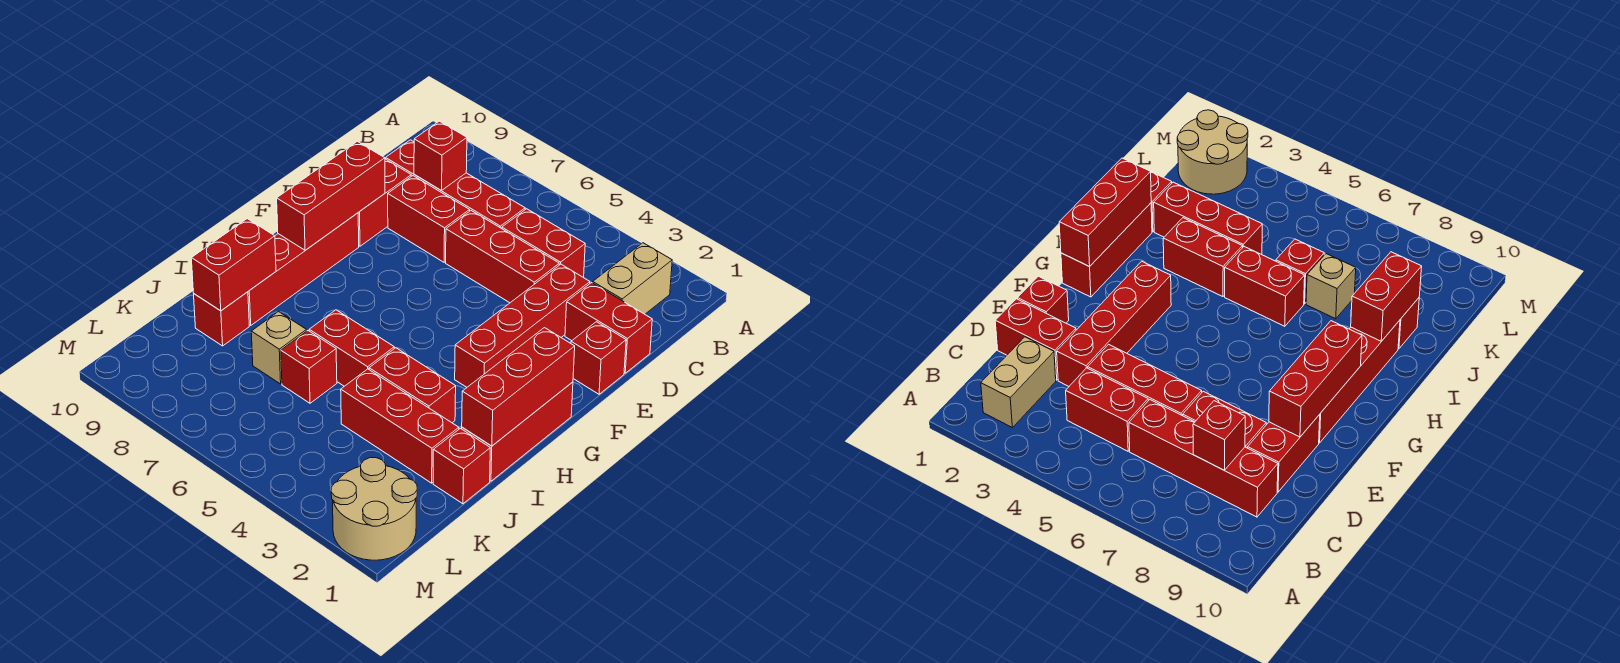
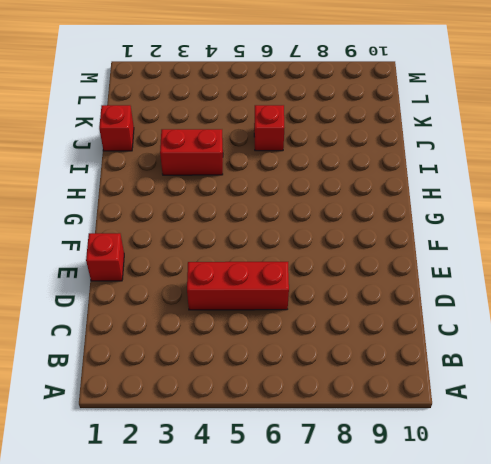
none -> tan 1x2 brick [593,243,672,314]
none -> red 1x2 brick [502,209,585,278]
none -> red 1x4 brick [386,140,525,229]

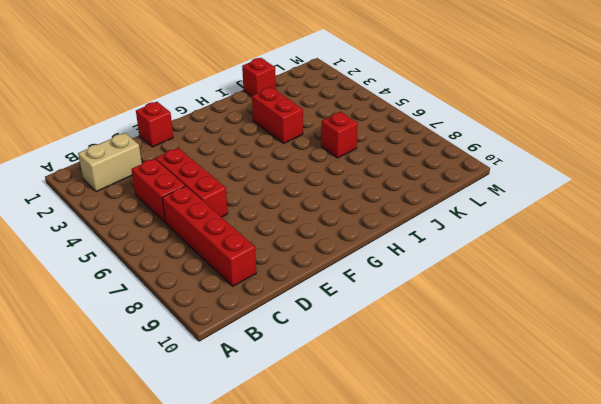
none -> red 1x2 brick [565,283,652,373]
none -> red 1x4 brick [455,264,590,387]
none -> red 1x2 brick [388,176,470,262]

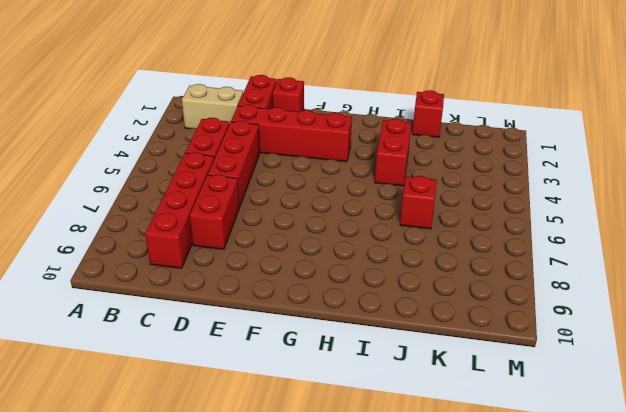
none -> red 1x2 brick [358,159,411,246]
none -> red 1x4 brick [248,213,359,325]
none -> red 1x3 brick [462,382,573,481]

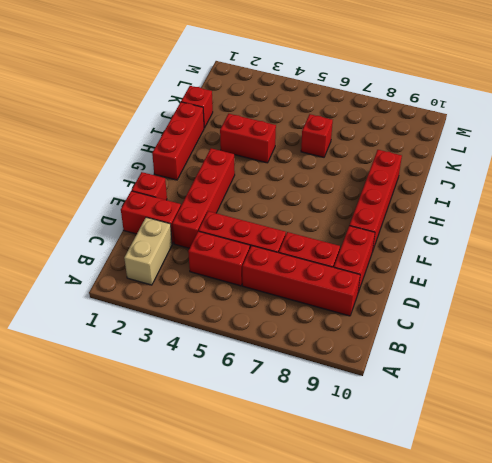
none -> red 1x2 brick [309,310,394,386]
none -> red 1x3 brick [341,369,459,483]
none -> tan 1x1 brick [251,312,306,384]

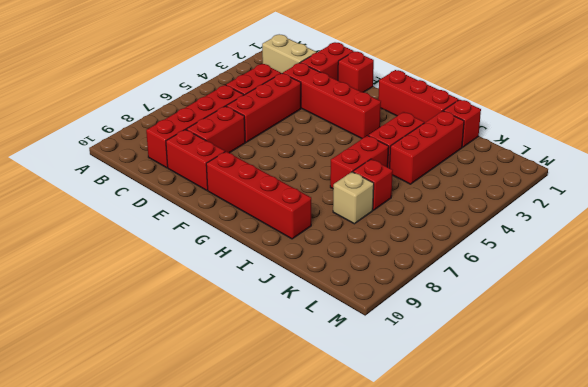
none -> red 1x1 brick [194,292,249,346]
none -> tan 2x2 round brick [331,458,417,560]
none -> red 1x1 brick [414,121,467,191]

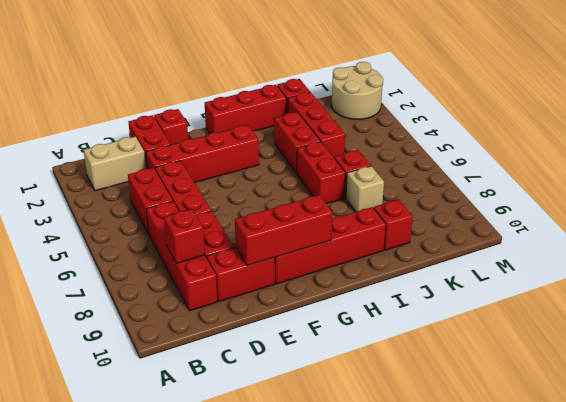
none -> red 1x3 brick [462,328,575,446]
none -> red 1x2 brick [191,219,276,311]

